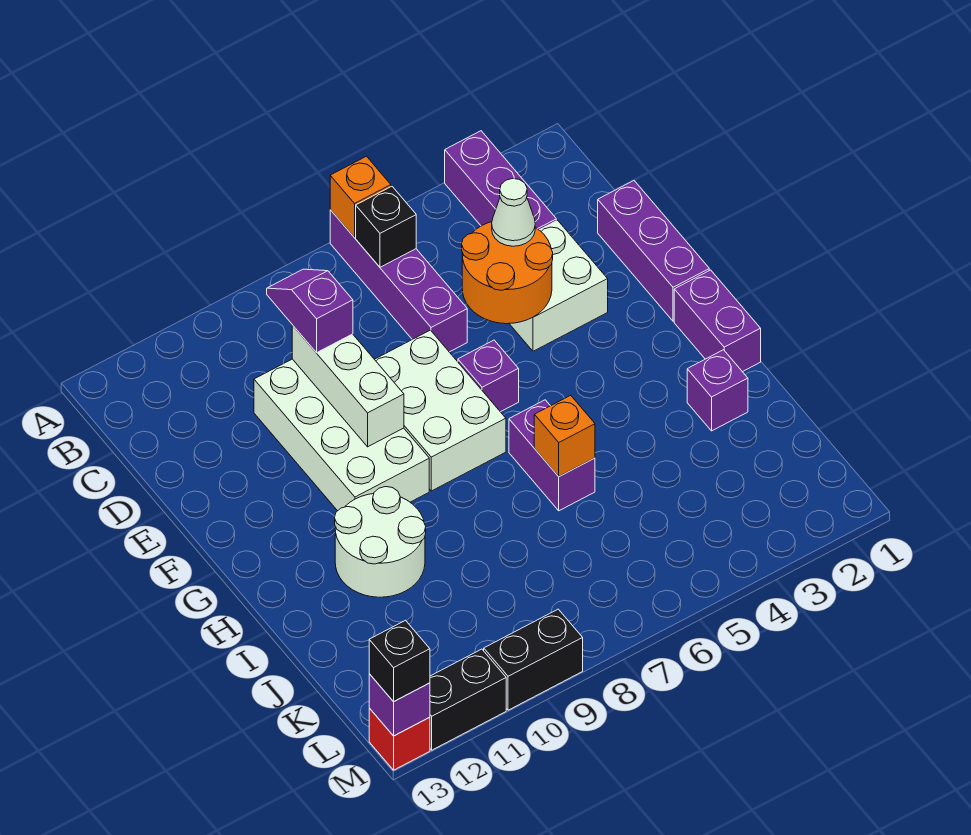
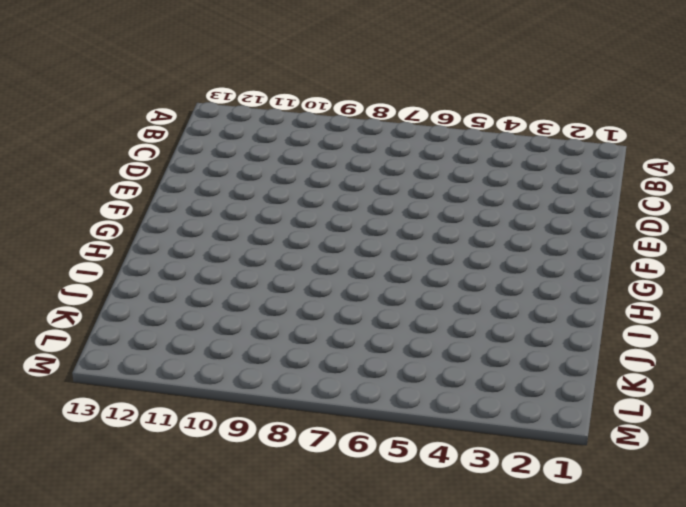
none -> purple 1x3 brick [445,131,556,230]
none -> purple 1x4 brick [330,210,467,352]
none -> purple 1x3 brick [598,181,709,321]

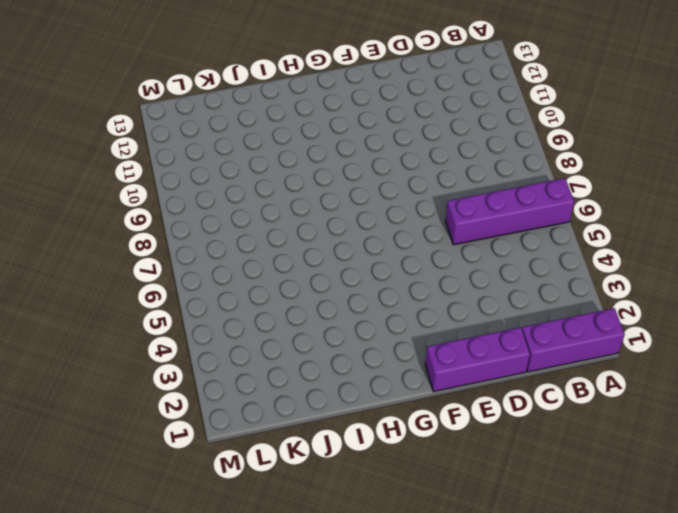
purple 1x3 brick [522,308,625,372] -> purple 1x3 brick moved to [445,131,556,230]
none -> white 2x2 brick [509,220,608,351]
none -> white 2x4 brick [254,359,429,511]
none -> white 2x3 brick [374,330,506,491]

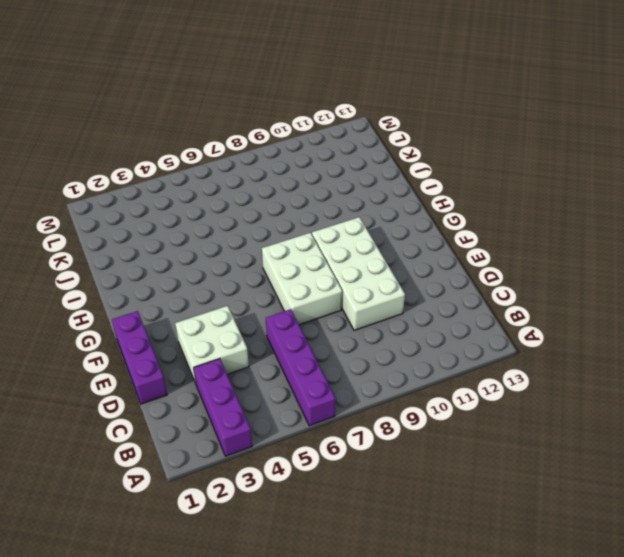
none -> purple 1x1 brick [458,340,519,412]
none -> purple 1x2 brick [674,270,761,372]
none -> purple 1x2 brick [509,400,595,511]

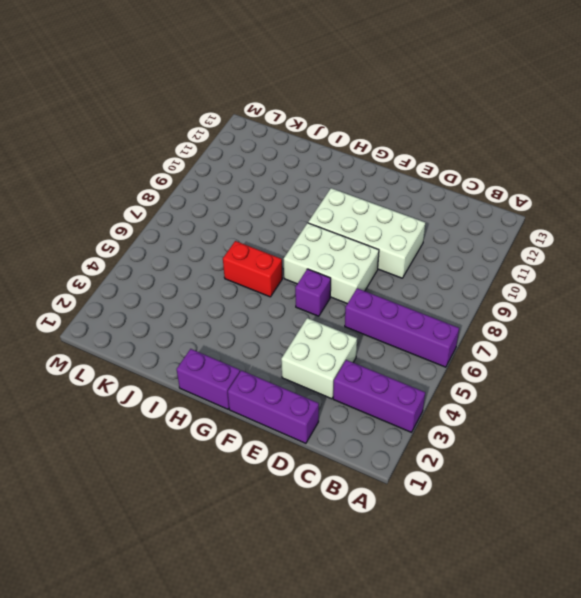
red 1x2 brick [223,241,282,297] -> purple 1x2 brick [509,400,595,511]
none -> white 2x2 round brick [335,487,426,597]
none -> purple 1x1 brick [687,350,748,431]
none -> black 1x2 brick [484,609,583,710]

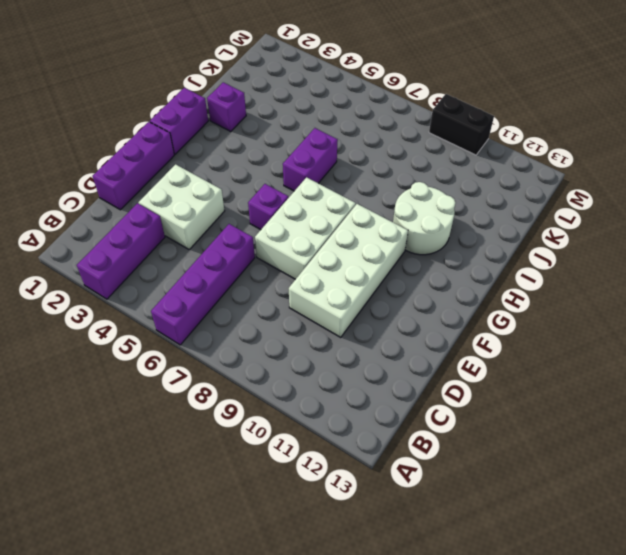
none -> black 1x2 brick [430,649,506,750]
none -> red 1x1 brick [369,708,430,770]
none -> orange 1x1 brick [330,156,391,237]

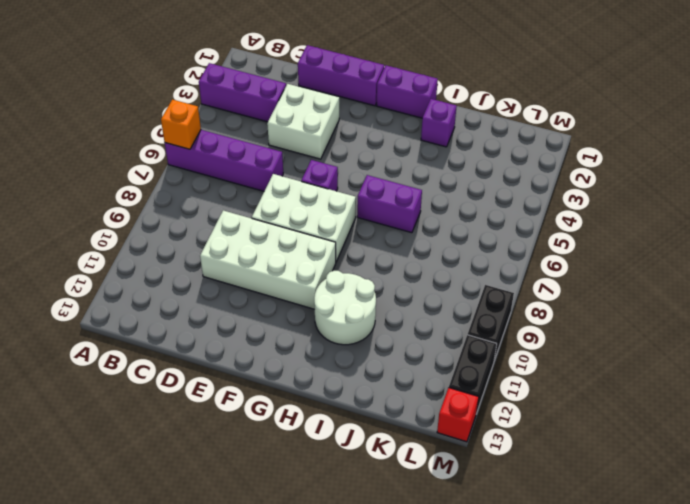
none -> black 1x1 brick [356,186,416,267]
none -> orange 2x2 round brick [462,222,553,324]
none -> white 1x3 brick [292,325,404,447]

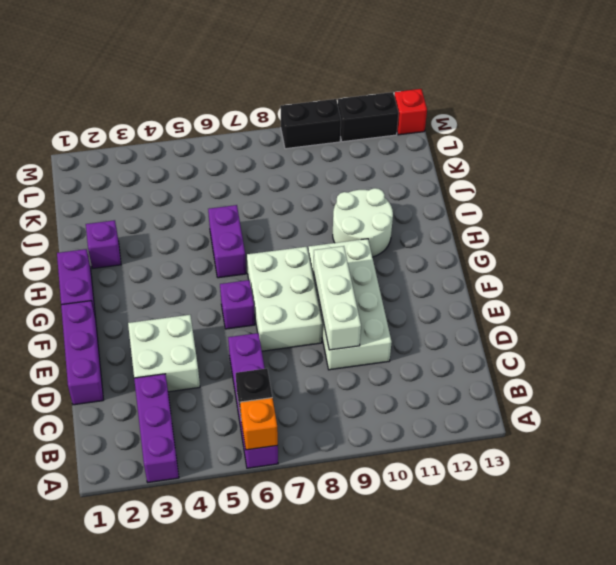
none -> orange 2x2 round brick [462,222,553,324]
none -> orange 1x1 brick [534,395,595,476]
none -> purple 1x1 brick [369,674,430,736]

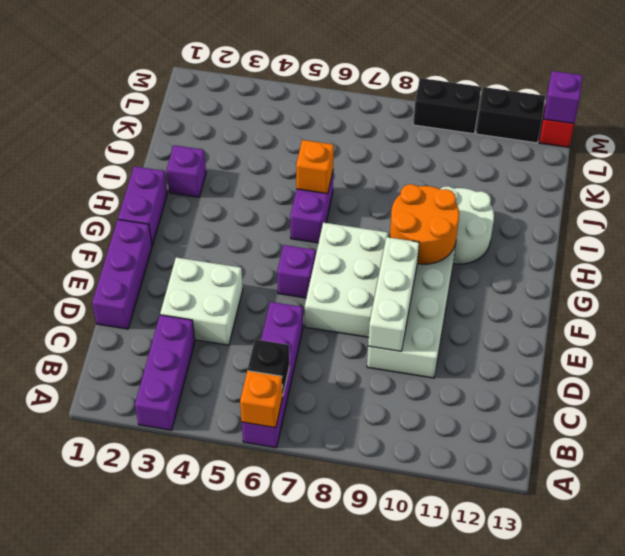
orange 2x2 round brick [390,184,459,264] -> orange 2x2 round brick moved to [462,222,553,324]
none -> purple 1x2 slope [267,269,353,353]
none -> white 1x1 cone [492,179,535,246]
none -> black 1x1 brick [369,620,430,702]

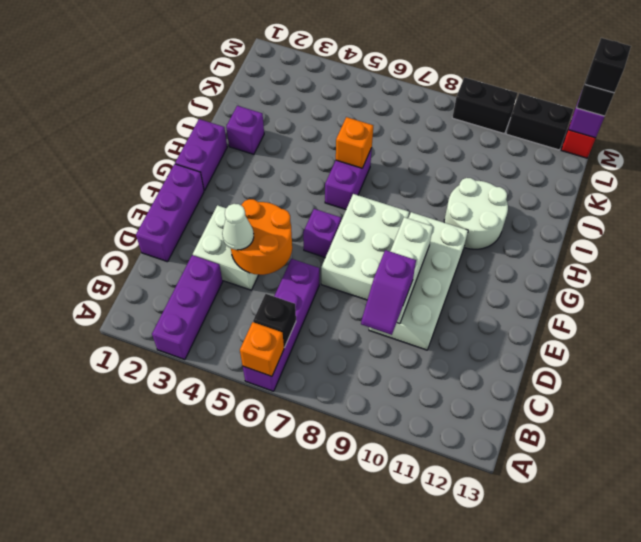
black 1x1 brick [585,38,631,93] -> none

